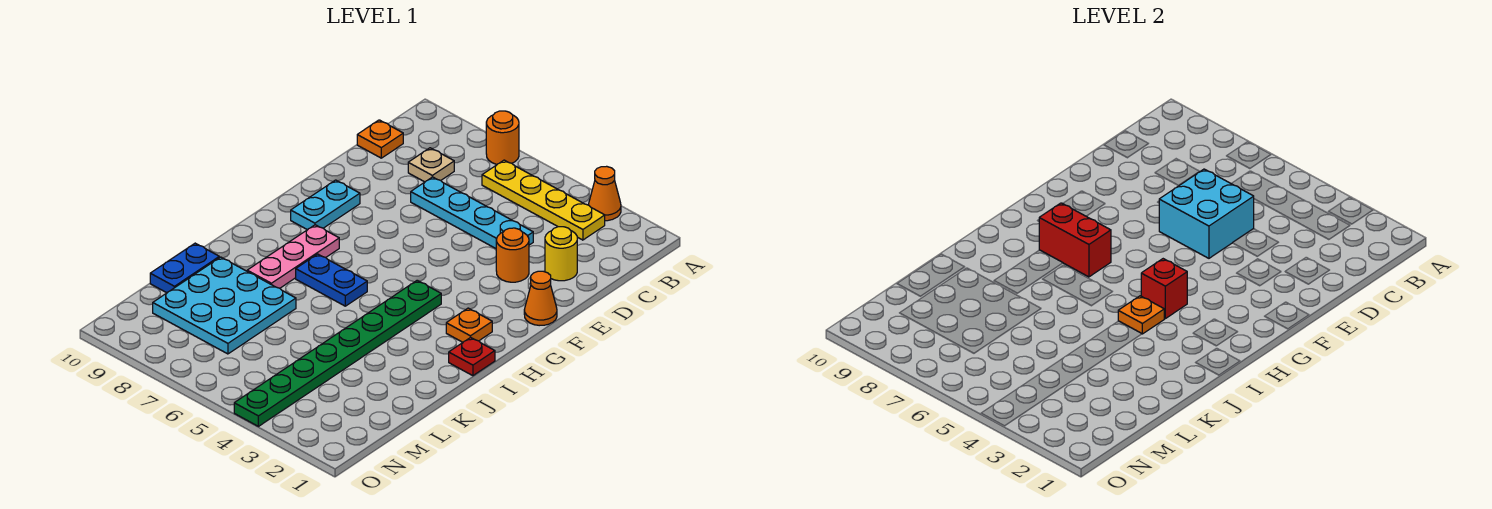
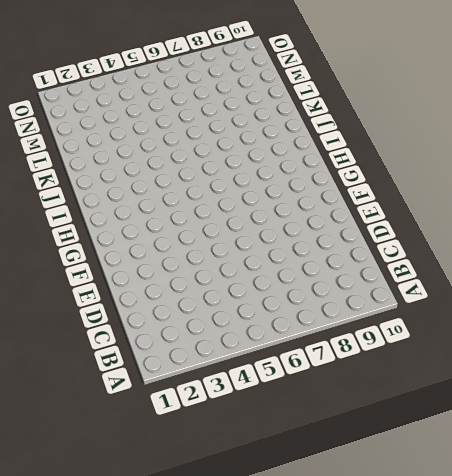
none -> orange 1x1 cone [588,166,621,221]
none -> orange 1x1 round brick [486,111,519,164]
none -> yellow 1x4 plate [482,160,605,240]

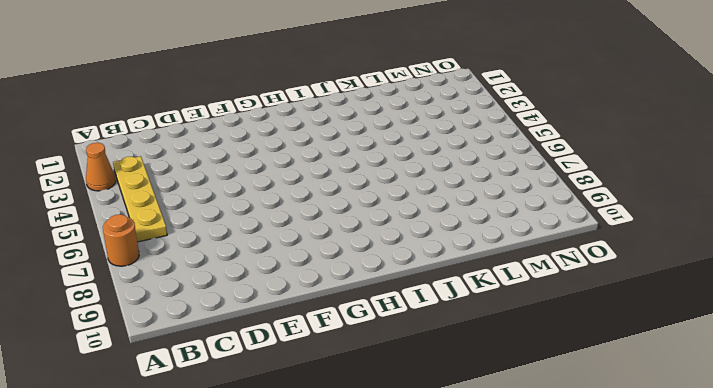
none -> tan 1x1 plate [408,148,454,182]
none -> orange 1x1 plate [357,120,403,158]
none -> yellow 1x1 round brick [545,227,577,281]

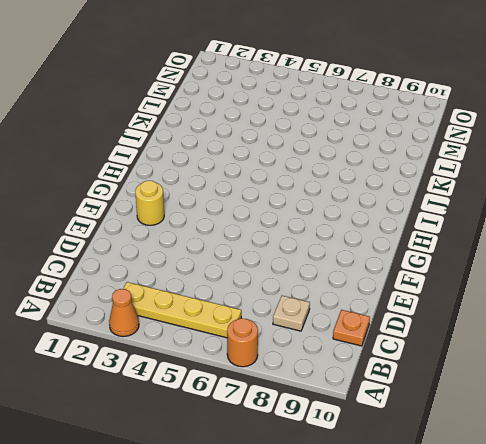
yellow 1x1 round brick [135,181,164,225] -> yellow 1x1 round brick moved to [545,227,577,281]
none -> cyan 1x4 plate [411,177,533,248]
none -> orange 1x1 round brick [496,228,529,282]
none -> orange 1x1 cone [524,271,557,326]

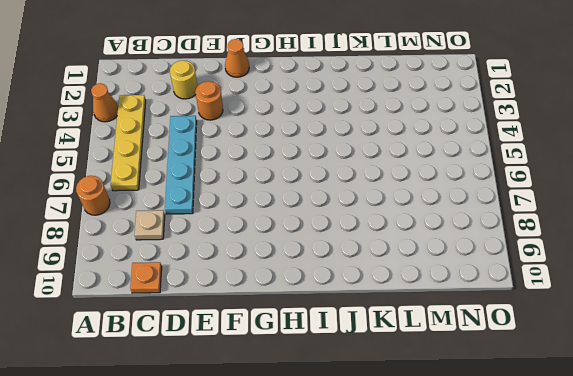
none -> cyan 1x2 plate [291,180,360,230]
none -> orange 1x1 plate [446,308,492,342]
none -> green 1x8 plate [234,280,441,426]

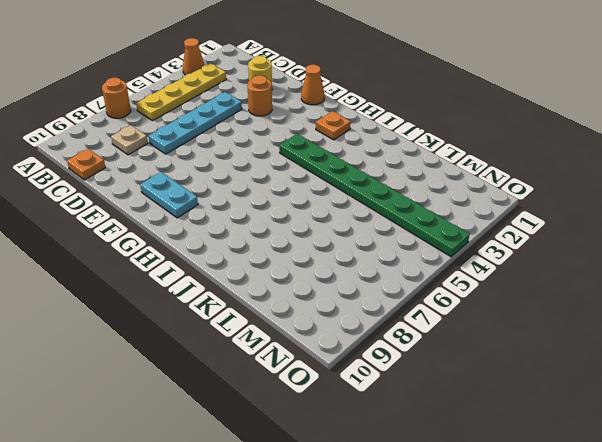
none -> pink 1x3 plate [247,225,339,288]
none -> red 1x1 plate [449,337,495,376]
none -> blue 1x2 plate [296,254,367,306]

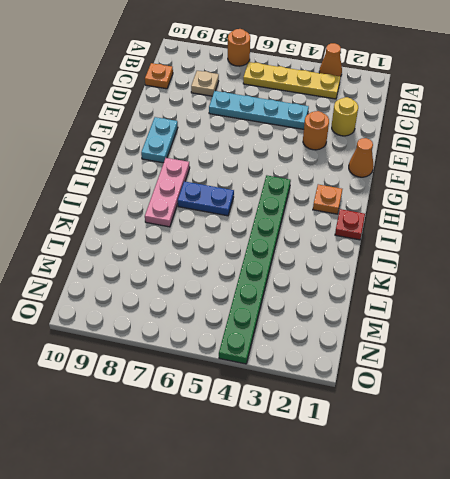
none -> cyan 3x3 plate [153,257,296,354]
none -> blue 1x2 plate [150,243,219,293]
none -> cyan 2x2 brick [1159,169,1254,258]

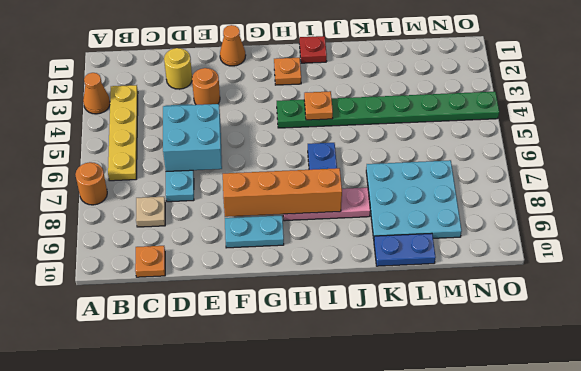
orange 1x4 brick [223,168,342,217] -> red 1x2 brick [1039,203,1111,277]
none -> red 1x1 brick [1141,259,1187,319]

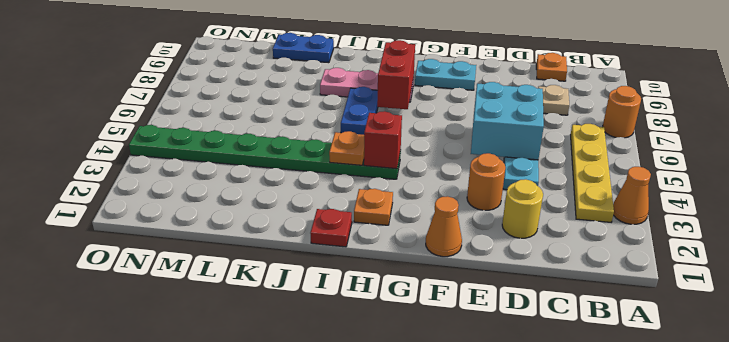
none -> cyan 3x3 plate [153,257,296,354]

